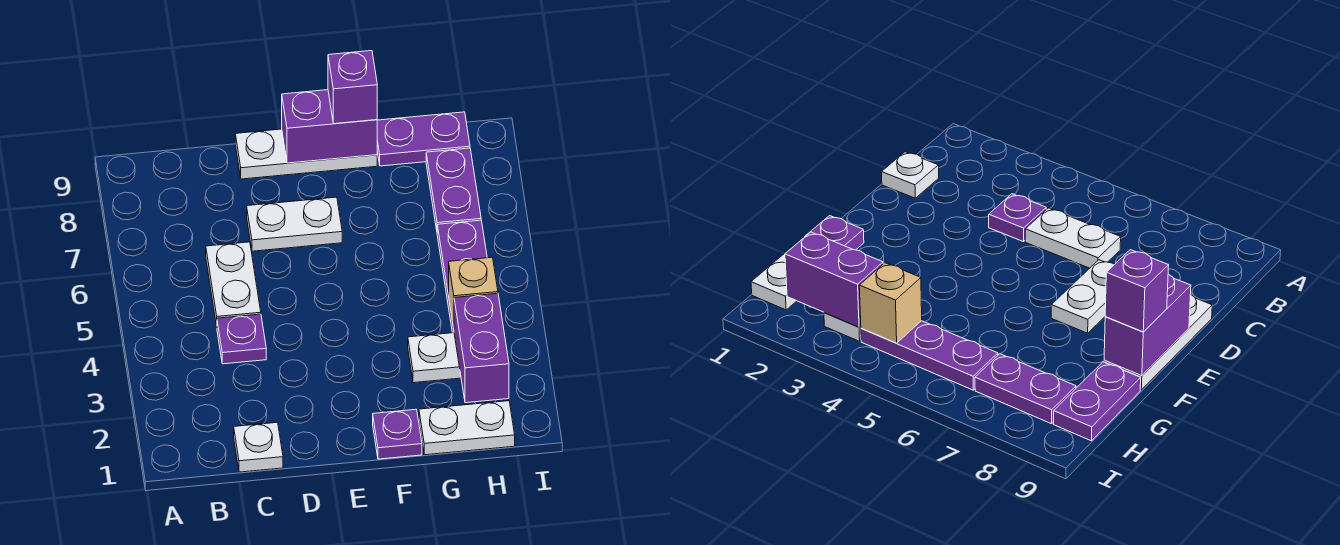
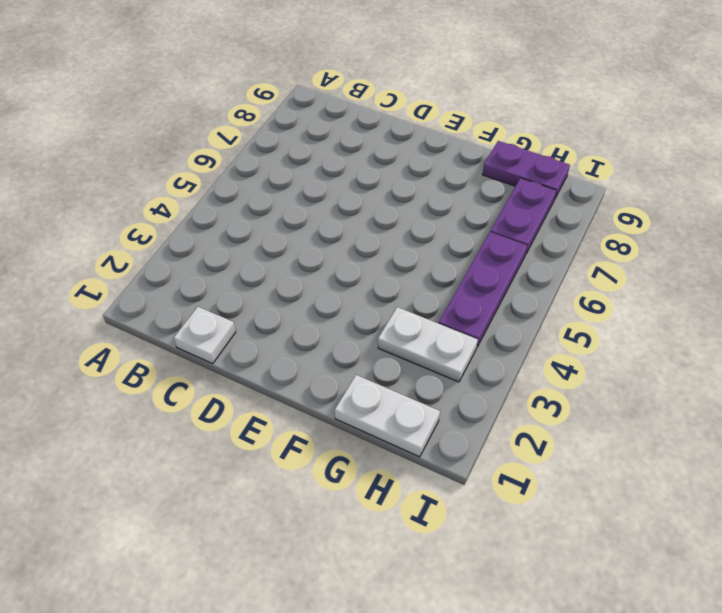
none -> purple 1x1 plate [217,314,266,364]
none -> white 1x2 plate [206,242,261,326]
none -> white 1x2 plate [247,197,342,251]

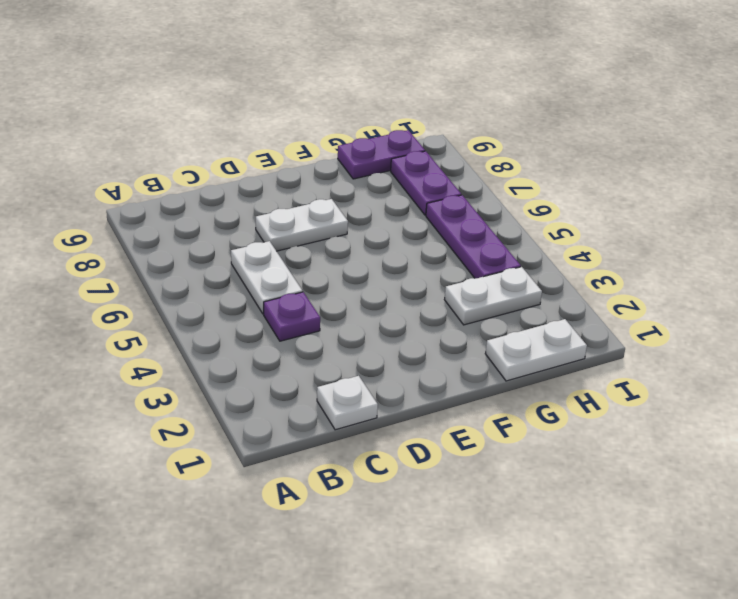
none -> white 1x3 plate [235,129,377,179]
none -> purple 1x1 plate [373,409,422,459]
none -> purple 1x2 brick [282,90,377,163]

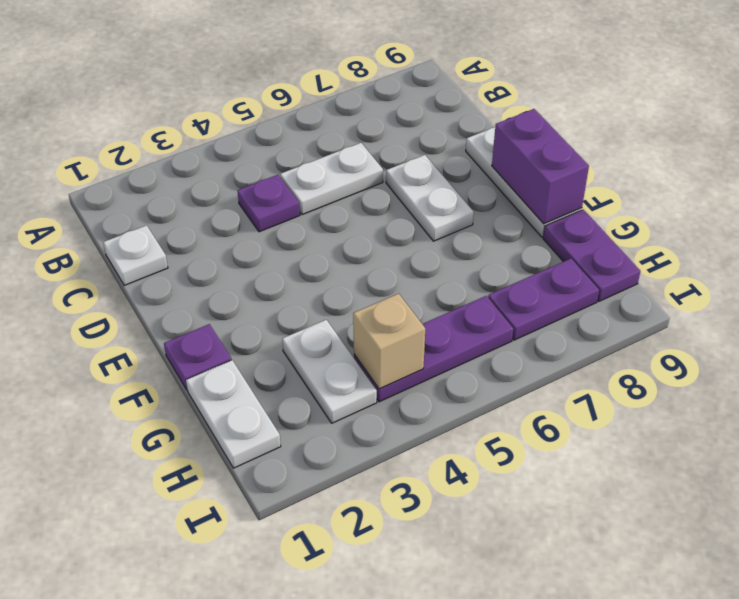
none -> purple 1x2 brick [454,293,509,403]
none -> purple 1x1 brick [328,51,377,124]

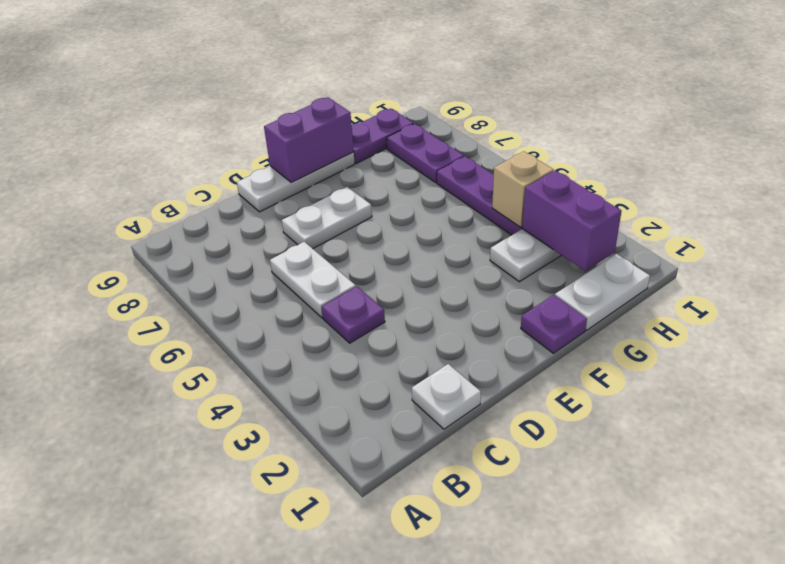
none -> purple 1x1 brick [328,51,377,124]

